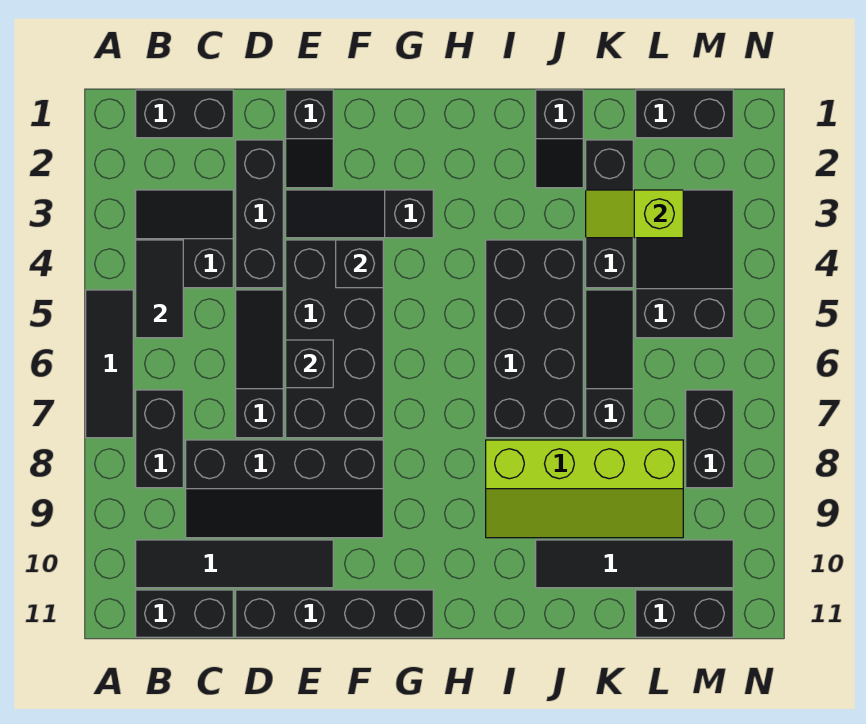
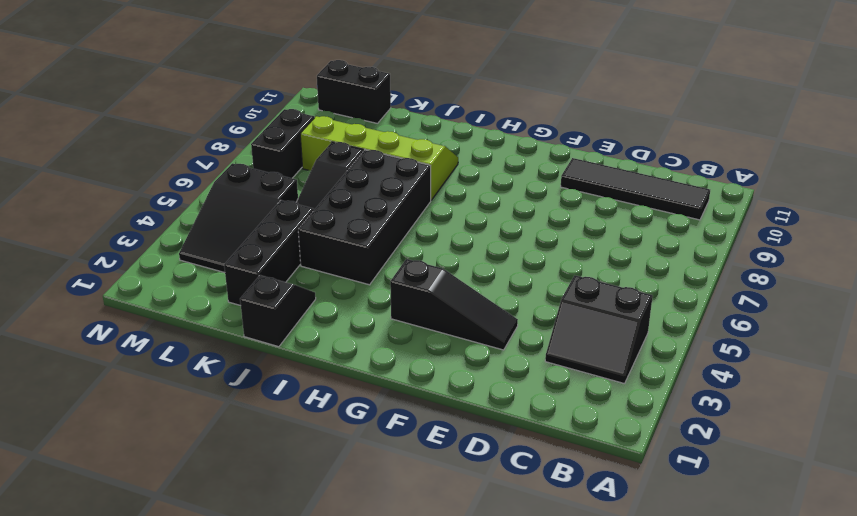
none -> black 1x3 tile [86,290,133,438]
none -> black 1x2 brick [136,90,233,138]
none -> black 1x2 brick [136,390,183,488]

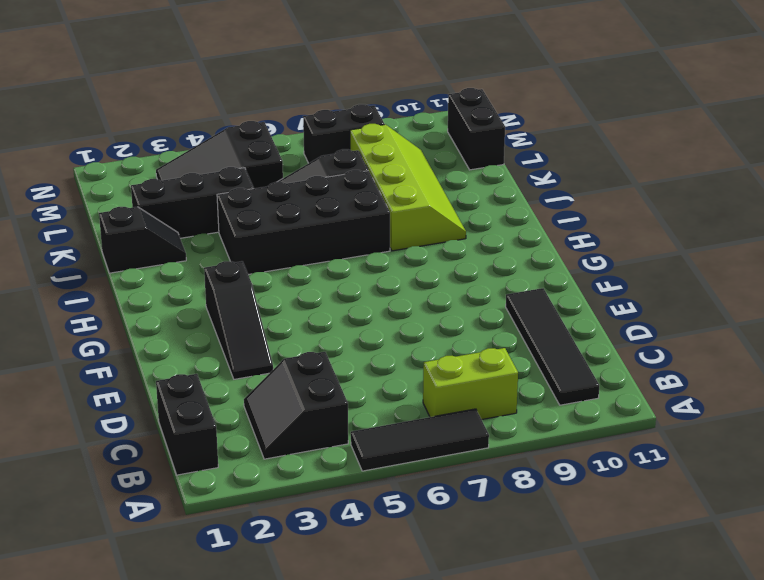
lime 1x2 brick [423,348,518,420] -> black 1x2 brick [136,390,183,488]
none -> black 1x2 brick [136,590,233,637]
none -> black 2x4 slope [186,440,383,538]
none -> black 1x3 brick [236,140,283,288]

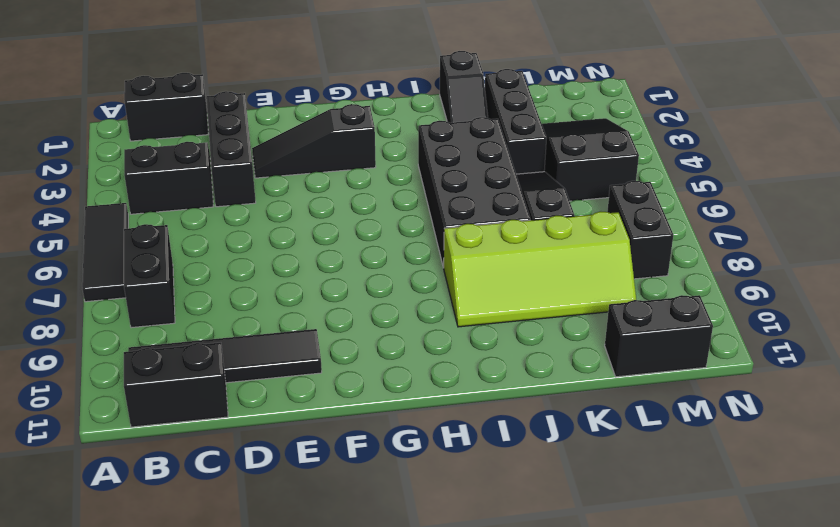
none -> black 2x4 slope [186,440,383,538]
none -> black 1x3 slope [236,290,283,438]
none -> black 1x4 brick [236,590,433,637]

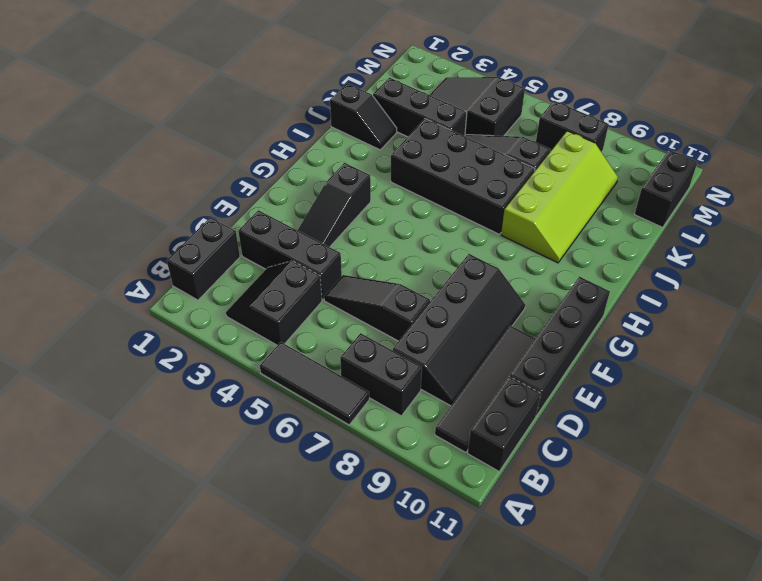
none -> black 1x2 slope [286,90,333,188]
none -> black 2x4 brick [286,240,383,438]
none -> black 1x4 tile [536,540,733,588]

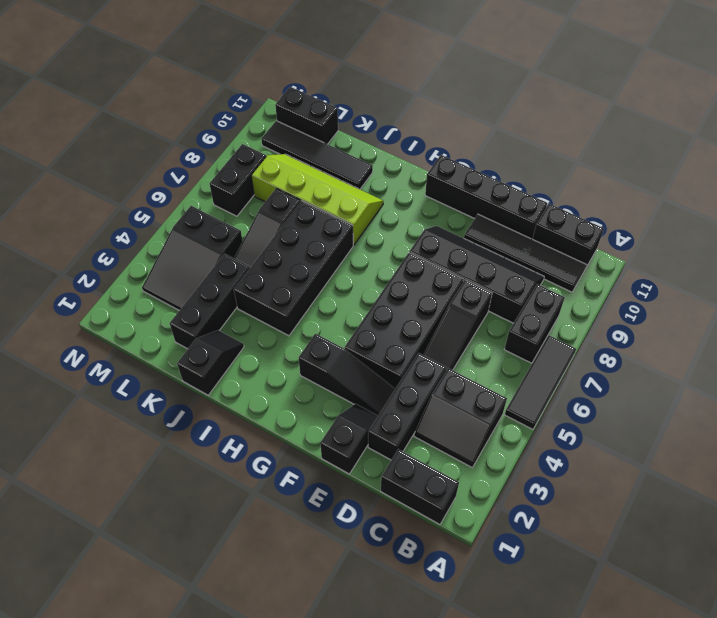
none -> black 1x2 brick [636,90,733,138]
none -> black 1x2 tile [136,240,183,338]
none -> black 1x1 brick [286,340,333,388]

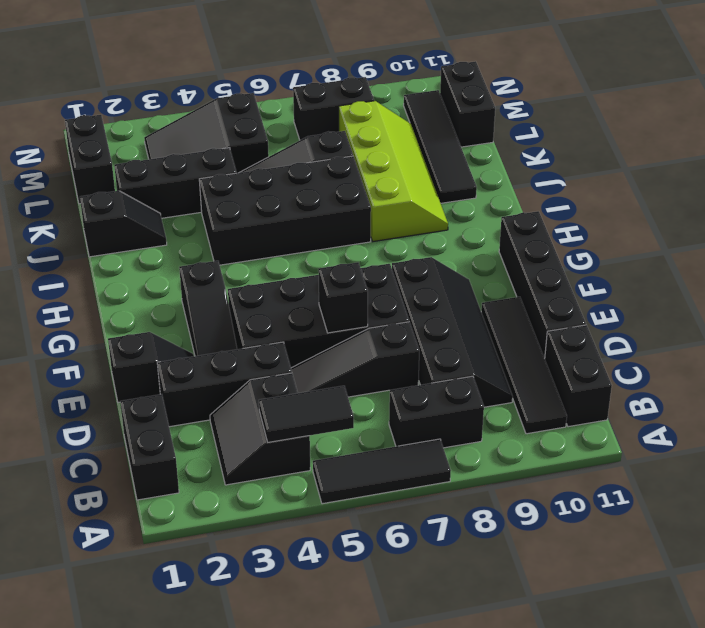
none -> black 1x1 brick [336,240,383,288]
none -> lime 1x2 slope [586,190,683,238]

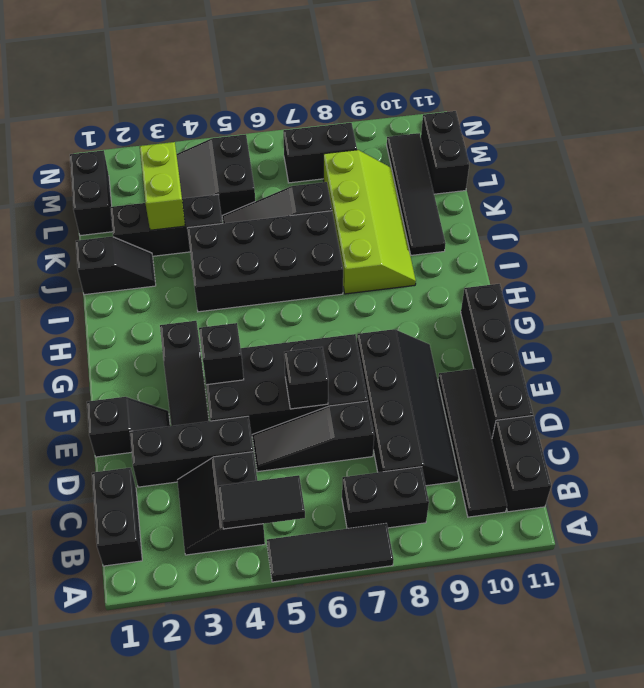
lime 1x2 brick [140,142,185,230] -> lime 1x2 slope [586,190,683,238]

